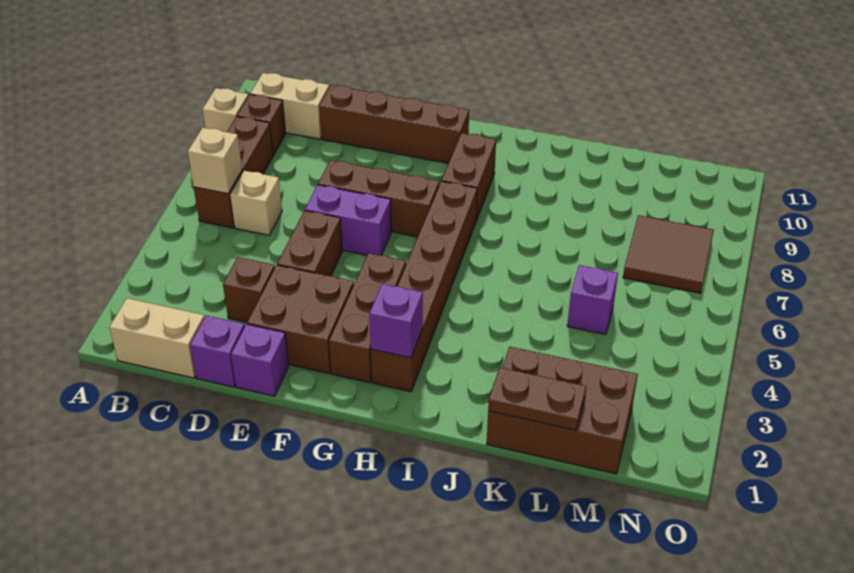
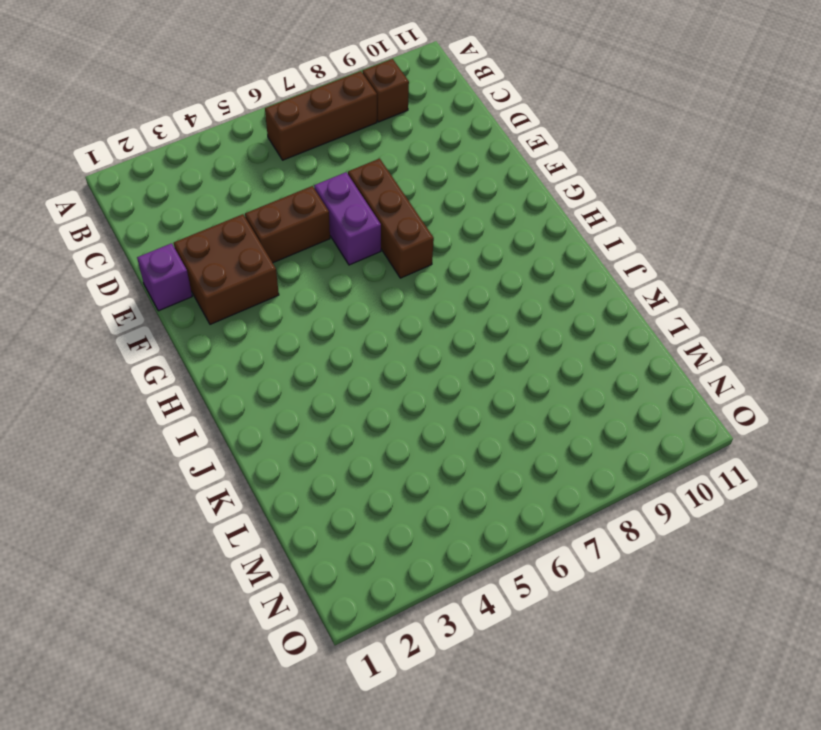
none -> tan 1x1 brick [202,88,248,132]
none -> tan 1x2 brick [109,298,204,378]
none -> tan 1x2 brick [250,73,329,139]

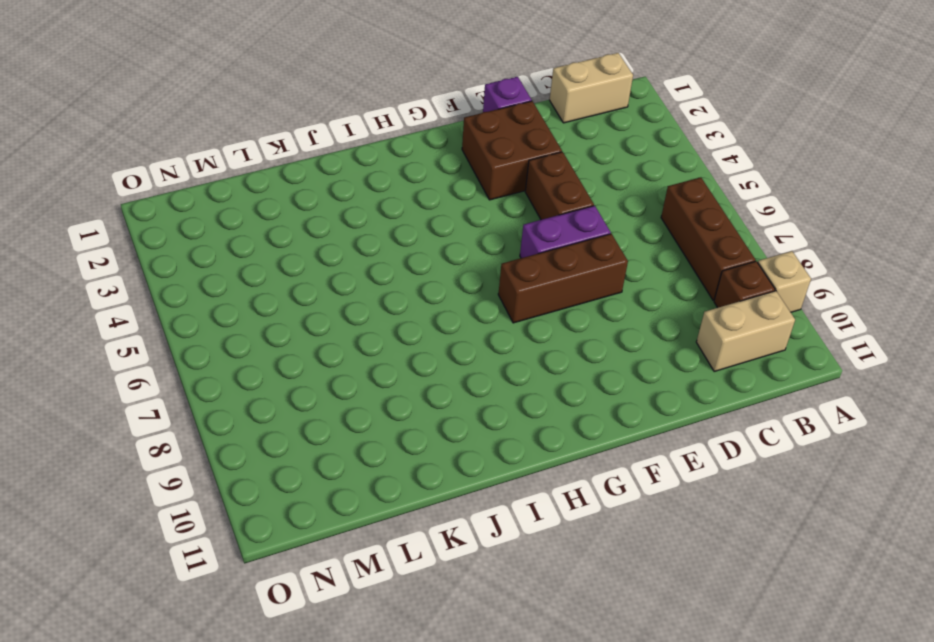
none -> tan 1x1 brick [230,171,282,235]
none -> purple 1x1 brick [190,315,245,387]
none -> brown 1x1 brick [223,257,275,322]

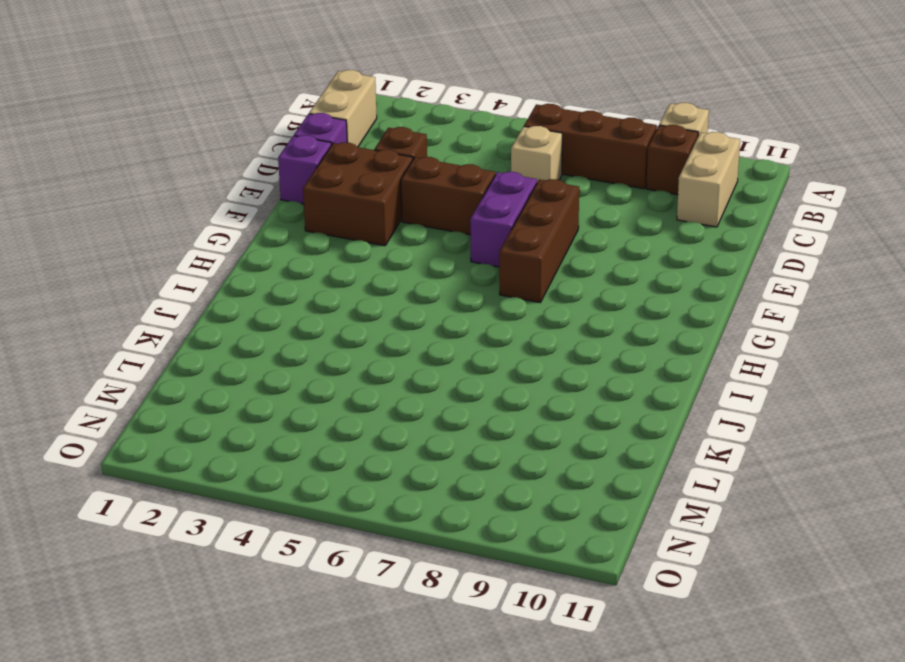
none -> brown 1x4 brick [319,85,469,163]
none -> brown 1x3 brick [329,253,406,383]
none -> brown 1x6 brick [371,181,477,392]

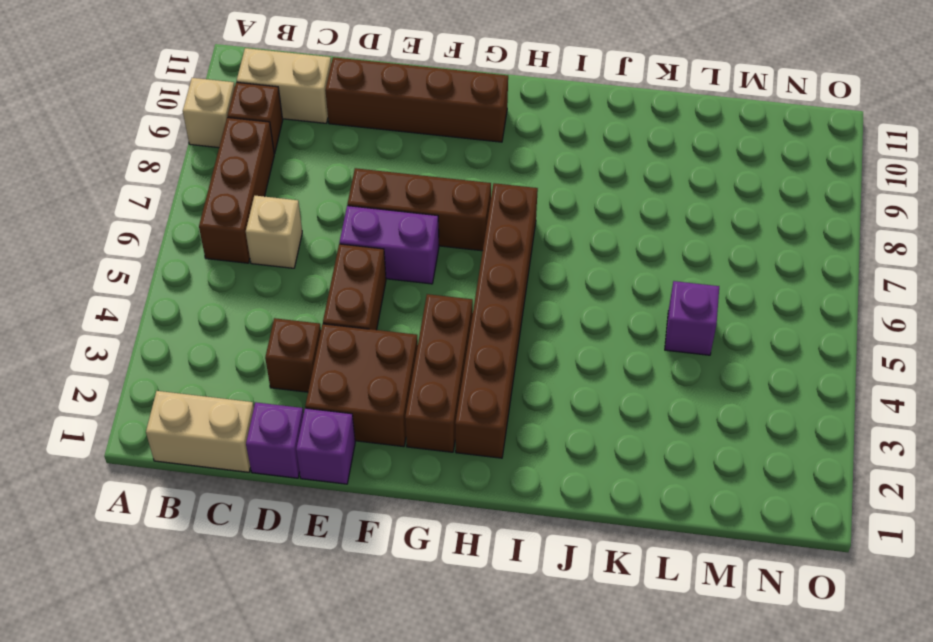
none -> brown 1x2 brick [442,133,496,221]
none -> brown 2x3 brick [487,347,638,474]
none -> brown 2x2 tile [623,215,714,293]

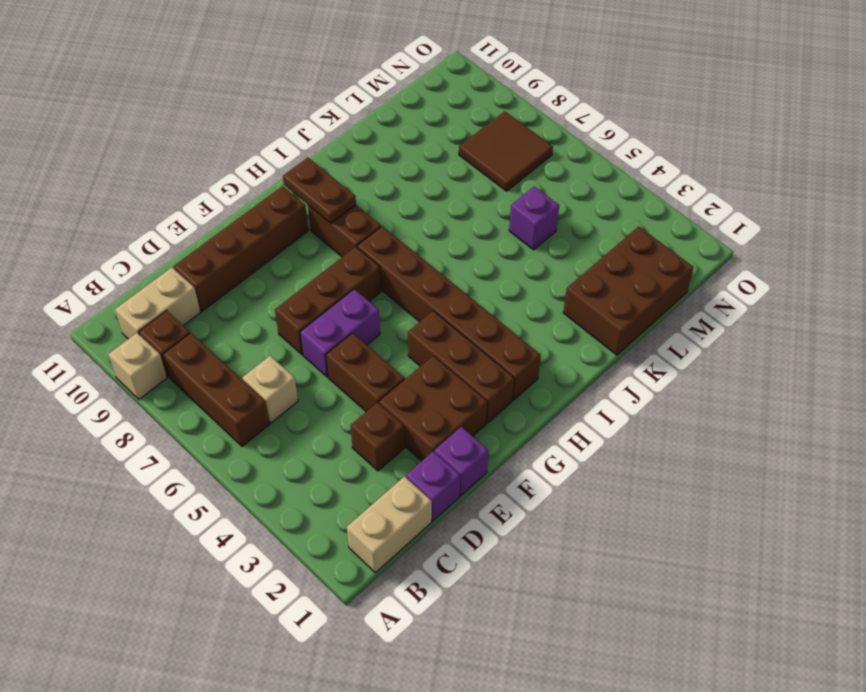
brown 1x2 plate [283,158,356,223] -> brown 1x2 plate turned to [488,367,586,430]
none -> tan 1x1 brick [188,128,242,194]
none -> purple 1x1 brick [369,284,423,358]

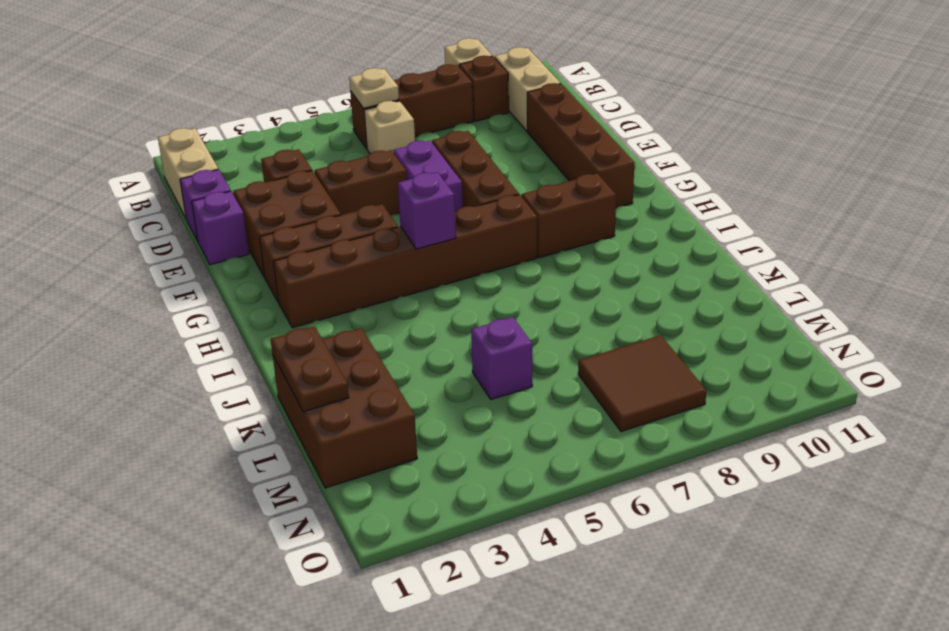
tan 1x1 plate [349,68,399,108] -> tan 1x1 brick [188,128,242,194]
purple 1x1 brick [398,172,456,249] -> purple 1x1 brick moved to [369,284,423,358]

